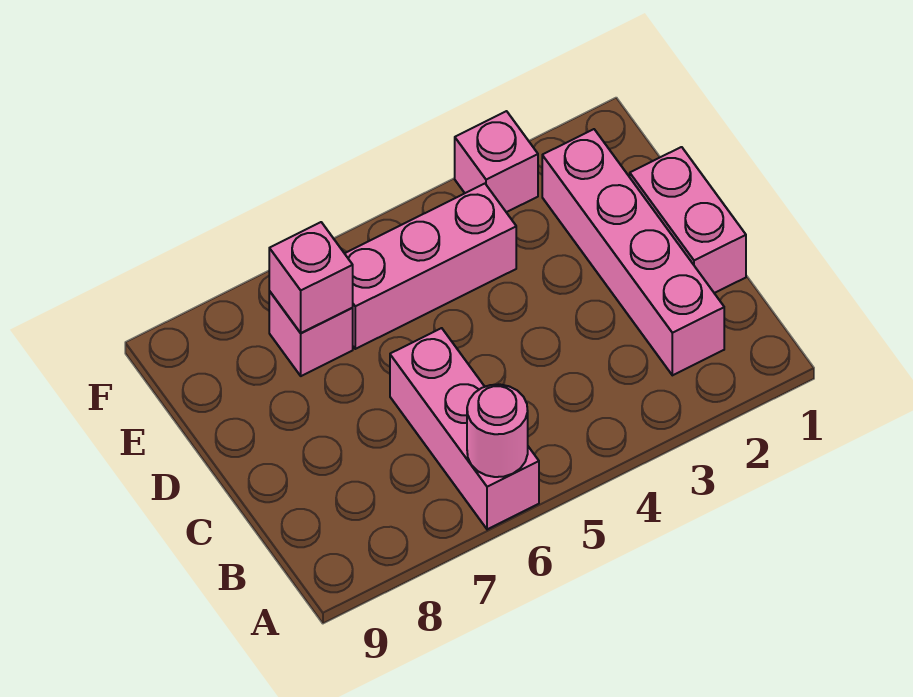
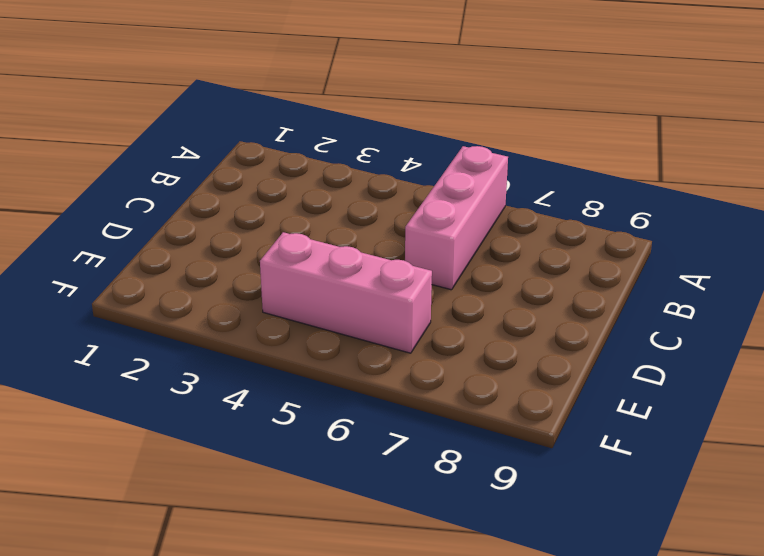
none -> pink 1x4 brick [542,129,724,375]
none -> pink 1x2 brick [630,147,746,293]

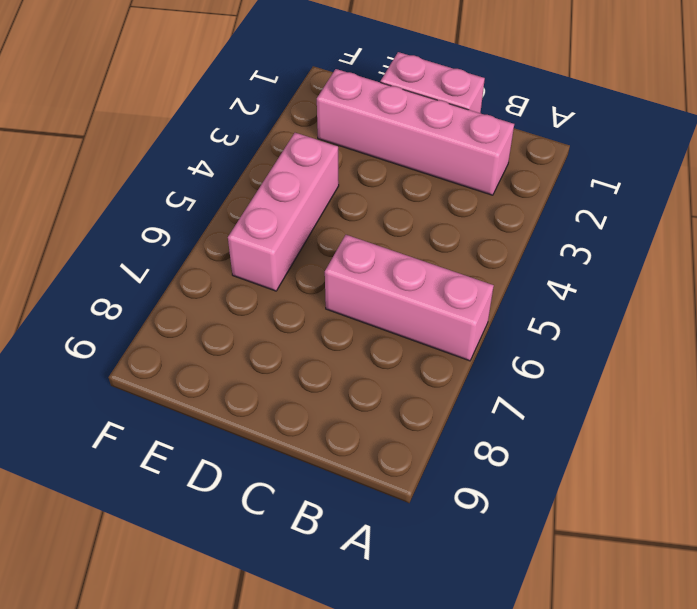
none -> pink 1x1 brick [269,291,353,376]
none -> pink 1x1 brick [455,111,538,212]

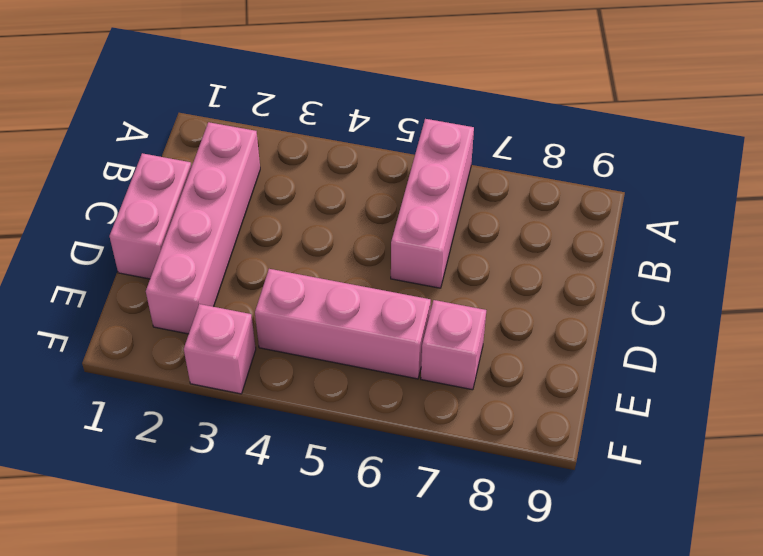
none -> pink 1x1 round brick [467,384,528,477]
none -> pink 1x1 brick [269,222,353,333]

